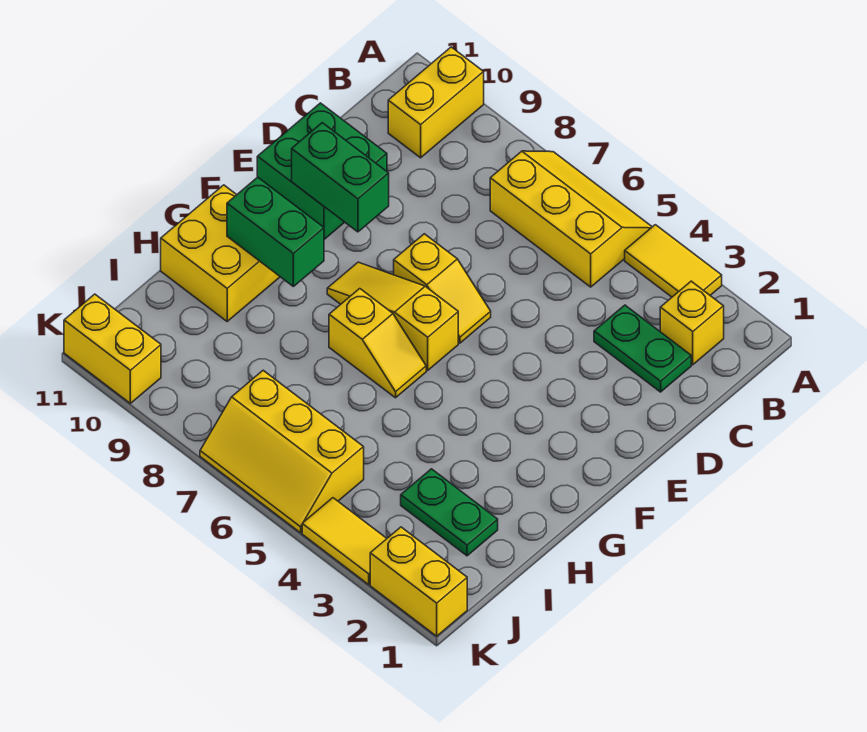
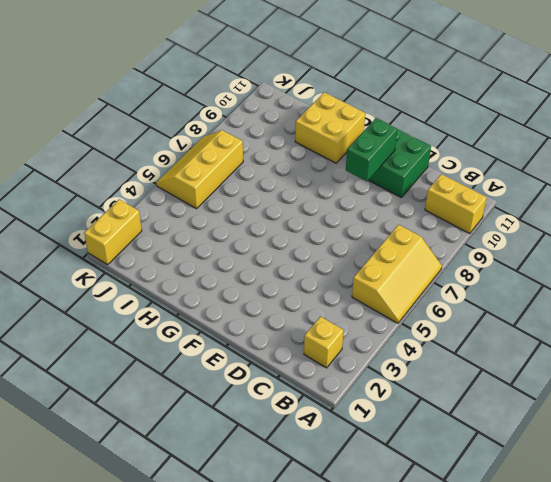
none -> yellow 1x2 tile [625,225,722,297]
none -> green 1x2 plate [594,305,691,392]
none -> yellow 1x2 slope [394,234,491,343]

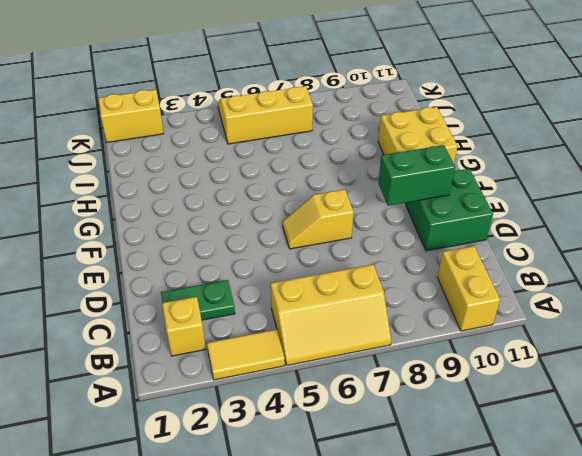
none -> yellow 1x3 slope [327,262,458,370]
none -> yellow 1x2 slope [329,289,426,398]
none -> green 1x2 plate [401,469,498,556]

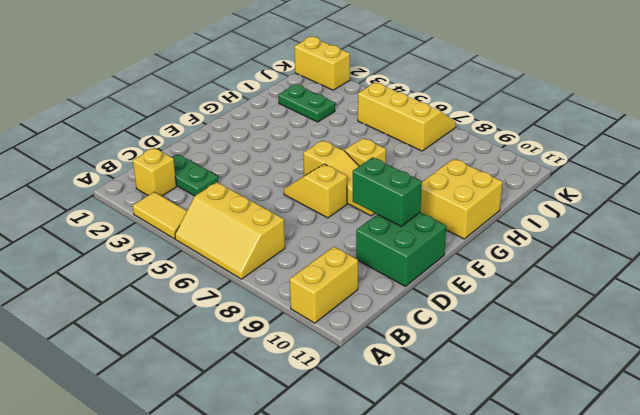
none -> yellow 1x2 tile [302,498,387,584]
none -> yellow 1x2 brick [64,294,161,403]
none -> green 1x2 brick [227,177,324,286]

